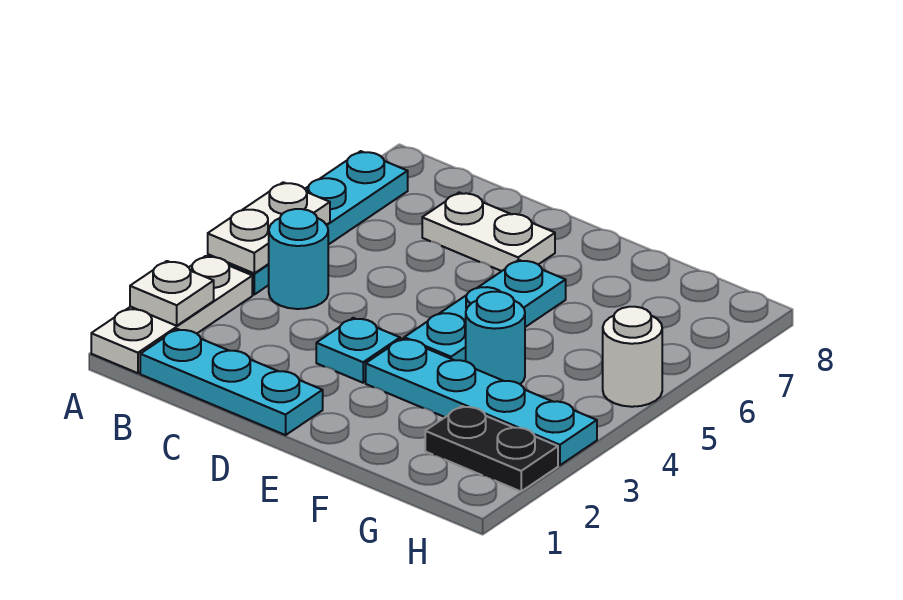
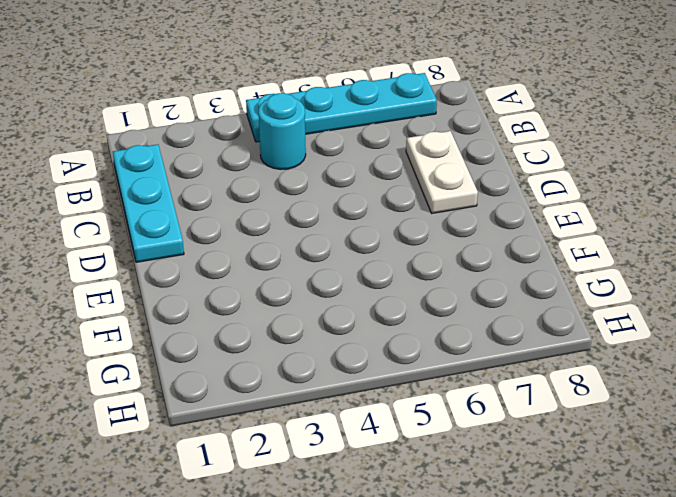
none -> white 1x3 plate [91,256,252,373]
none -> cyan 1x1 plate [316,318,400,383]
none -> cyan 1x4 plate [366,339,597,465]

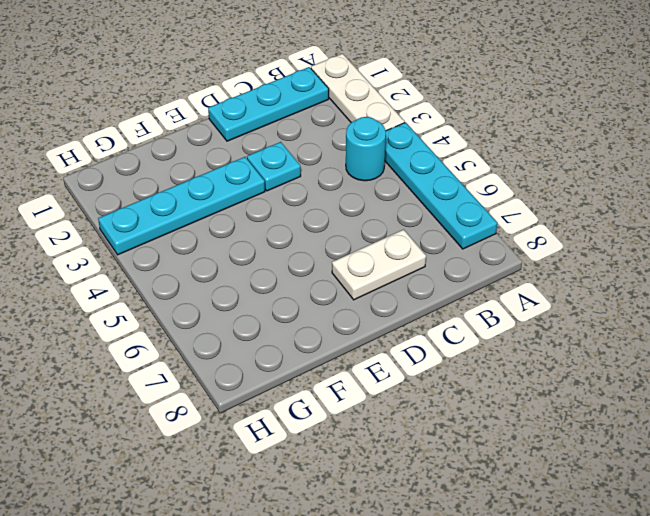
none -> cyan 1x3 plate [404,260,566,361]
none -> cyan 1x1 round brick [466,292,525,384]
none -> black 1x2 plate [425,406,558,491]

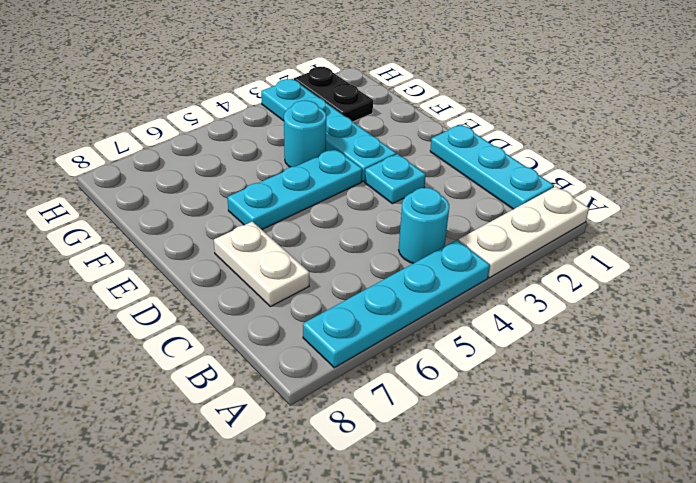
none -> white 1x1 round brick [603,307,662,407]
none -> white 1x1 plate [130,261,214,326]
none -> white 1x2 plate [208,182,330,273]

